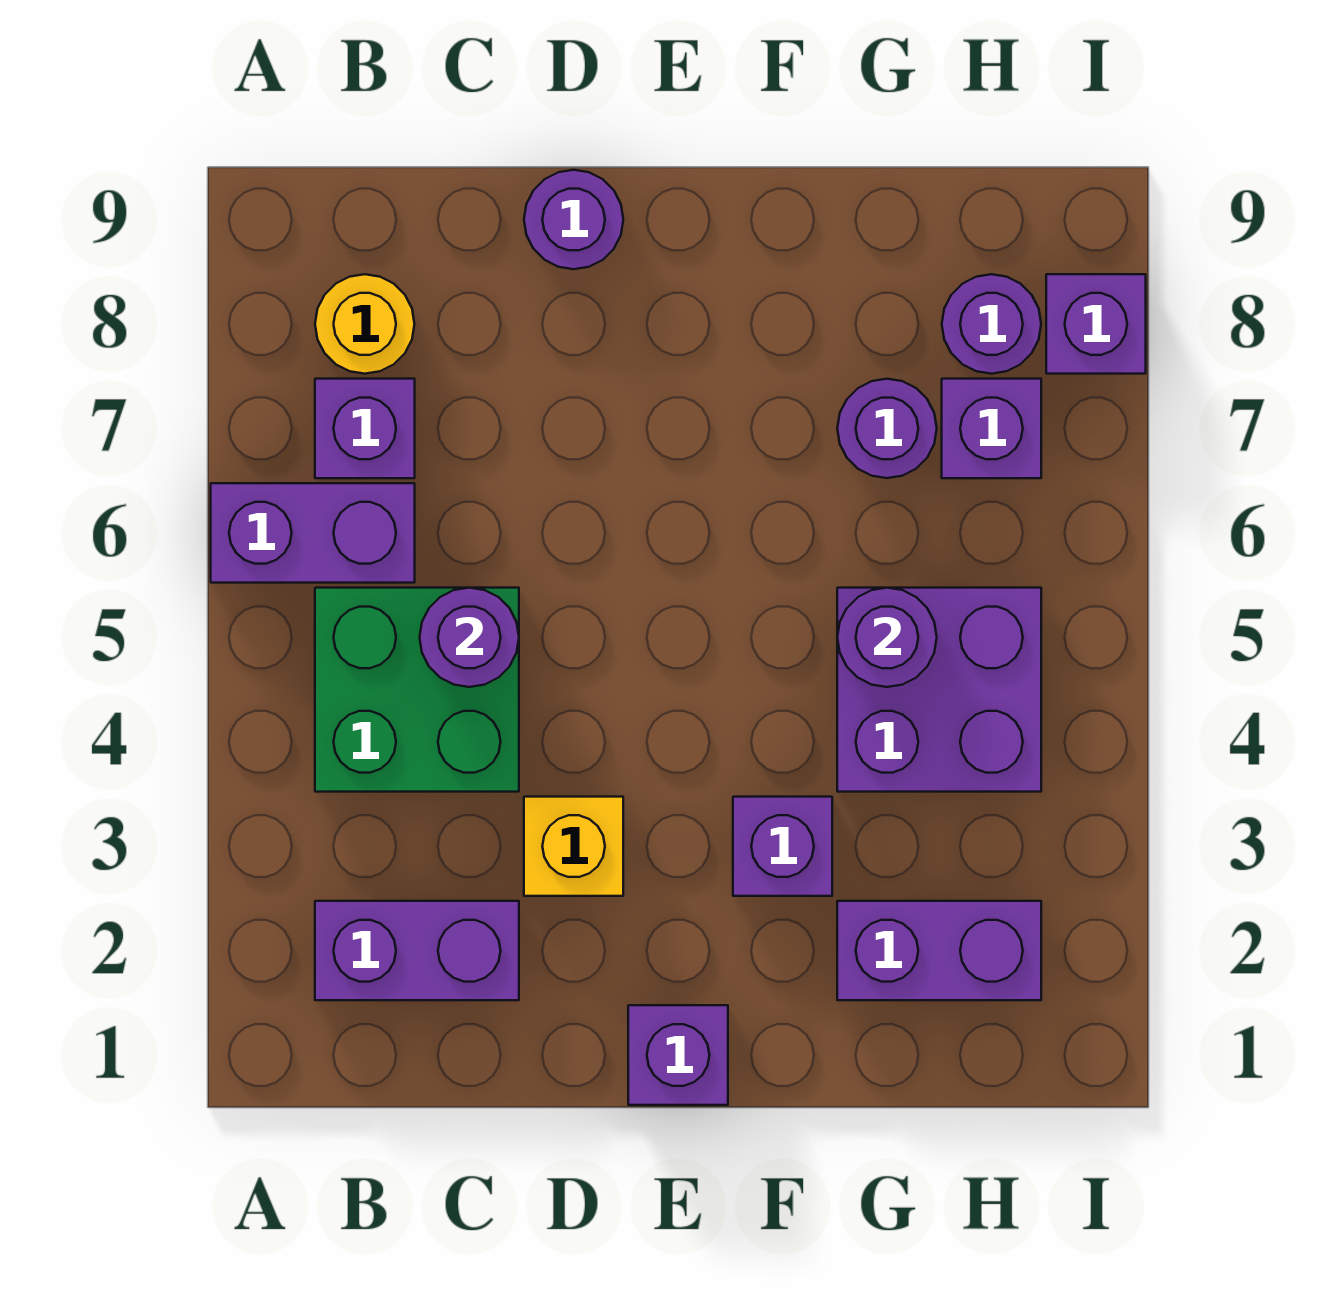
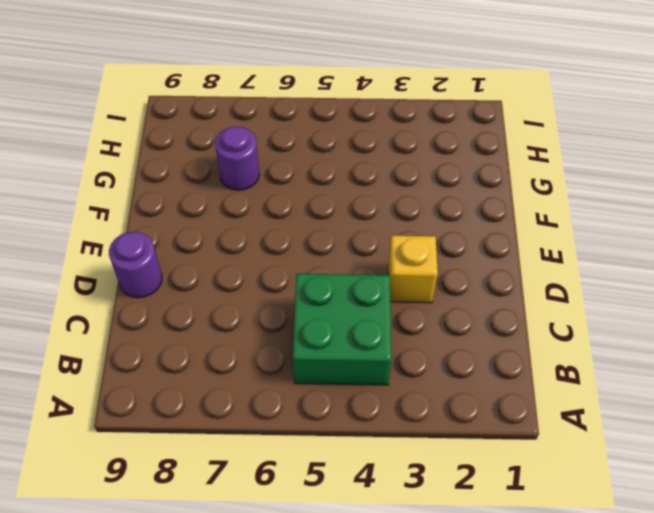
none -> purple 1x2 brick [211,483,415,583]
none -> purple 1x2 brick [315,901,519,1000]
none -> purple 1x1 brick [315,379,415,478]

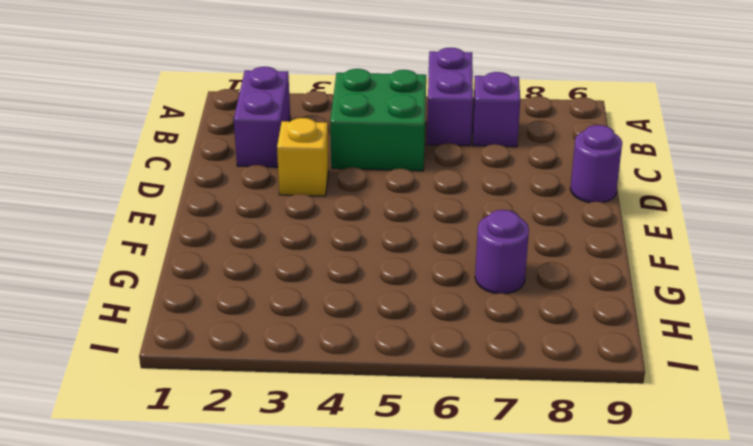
none -> yellow 1x1 round brick [315,274,414,374]
none -> purple 1x1 brick [628,1005,728,1105]
none -> purple 1x1 brick [733,797,832,896]

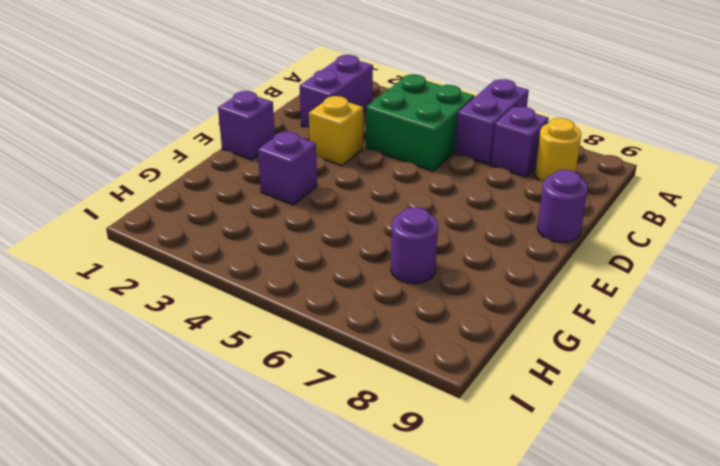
none -> purple 1x2 brick [837,901,1041,1000]
none -> purple 2x2 brick [837,588,1041,792]
none -> purple 1x1 brick [942,379,1041,478]

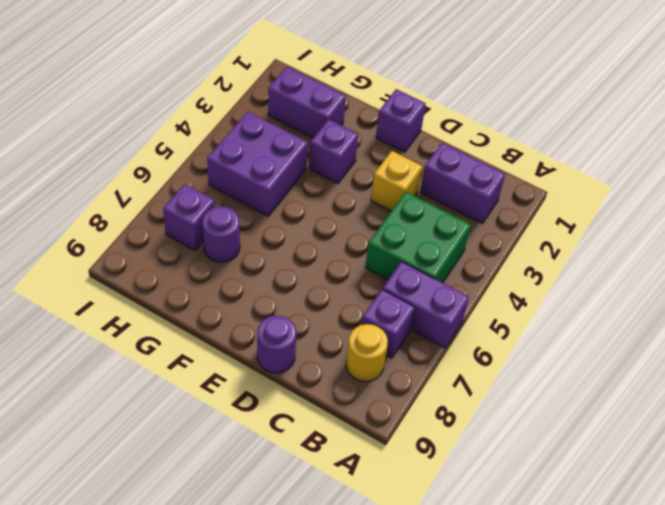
none -> purple 1x1 round brick [942,274,1041,374]
none -> purple 1x1 brick [1046,274,1146,374]
none -> purple 1x1 round brick [420,588,519,687]

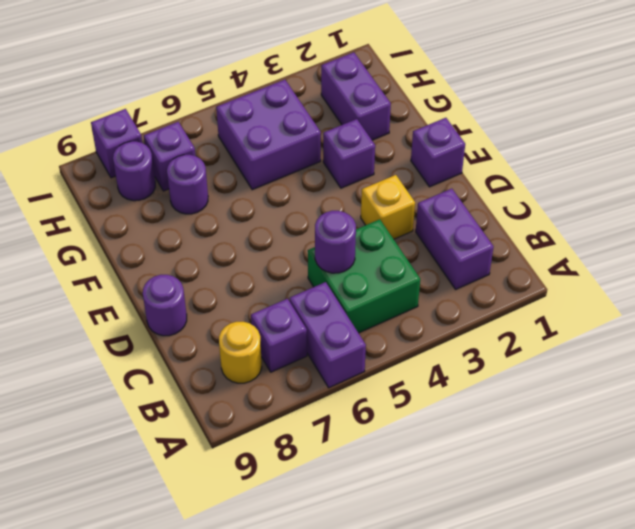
none -> purple 1x1 round brick [837,588,937,687]

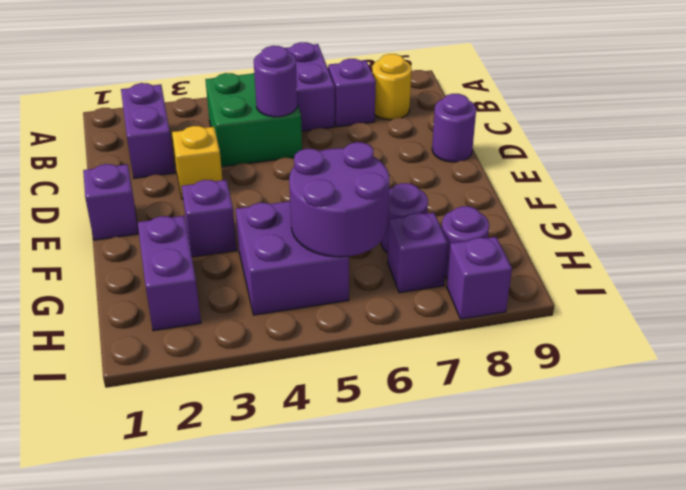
purple 2x2 round brick [289,142,389,257] -> purple 1x1 round brick [837,588,937,687]

